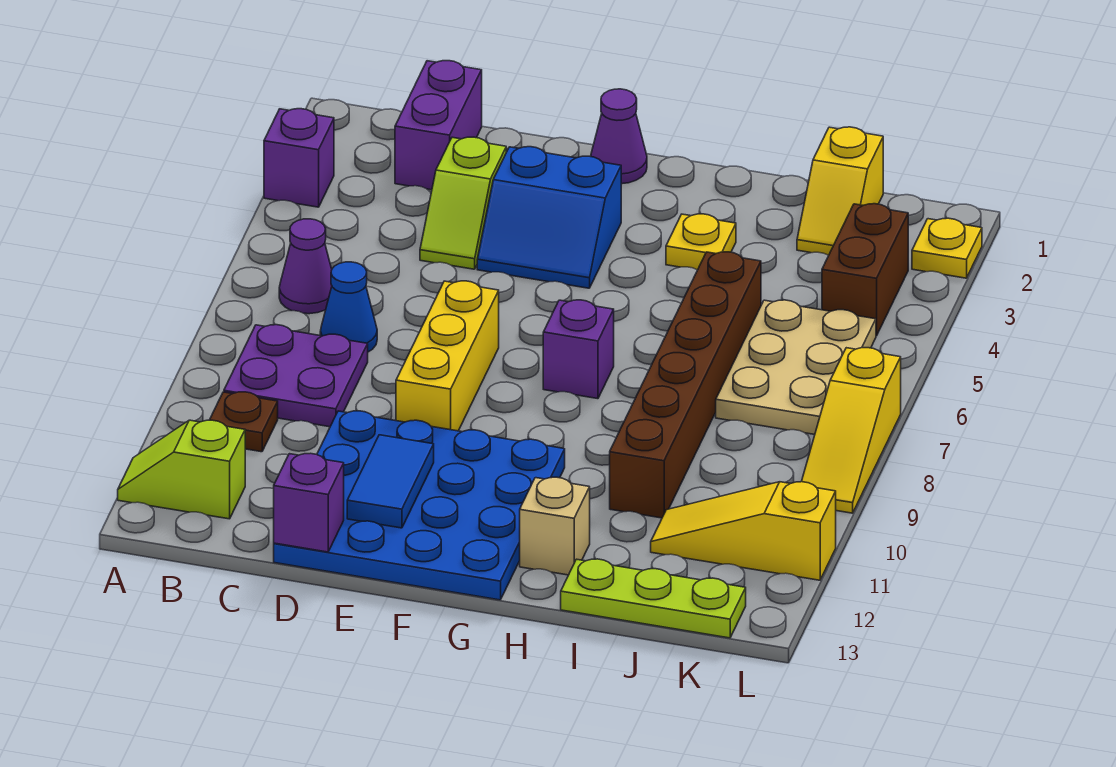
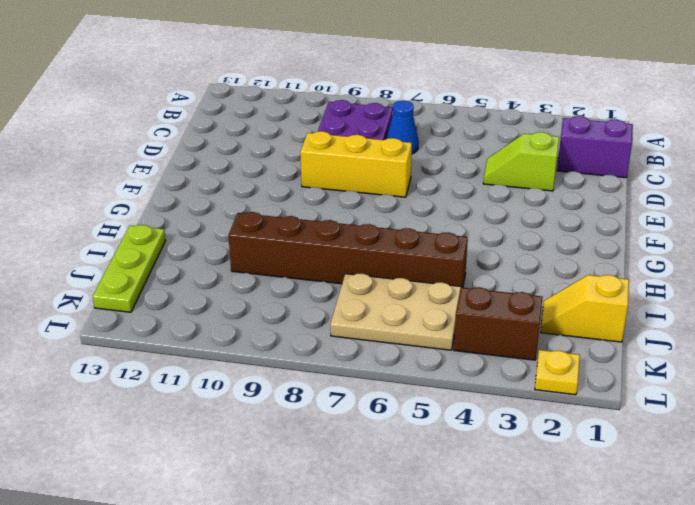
none -> purple 1x1 brick [264,109,334,207]
none -> lime 1x2 slope [118,420,245,519]
none -> purple 1x1 cone [279,219,332,314]

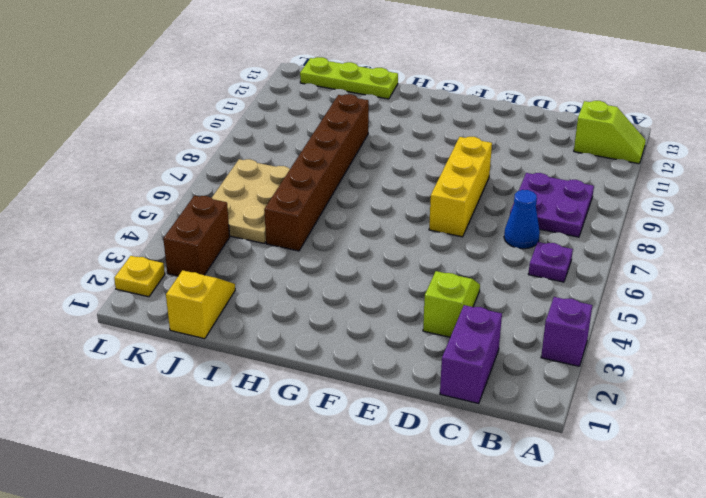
purple 1x1 plate [528,242,573,282] -> purple 1x1 cone [279,219,332,314]
none -> brown 1x1 plate [210,392,278,452]
none -> blue 4x4 plate [274,411,565,600]
none -> blue 2x2 slope [477,147,621,288]

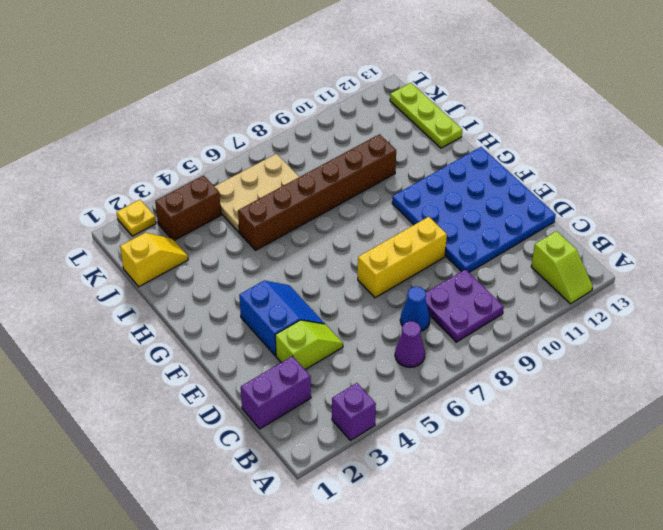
none -> brown 1x1 plate [210,392,278,452]
none -> purple 1x1 cone [591,89,647,184]
none -> purple 1x1 brick [543,300,614,399]

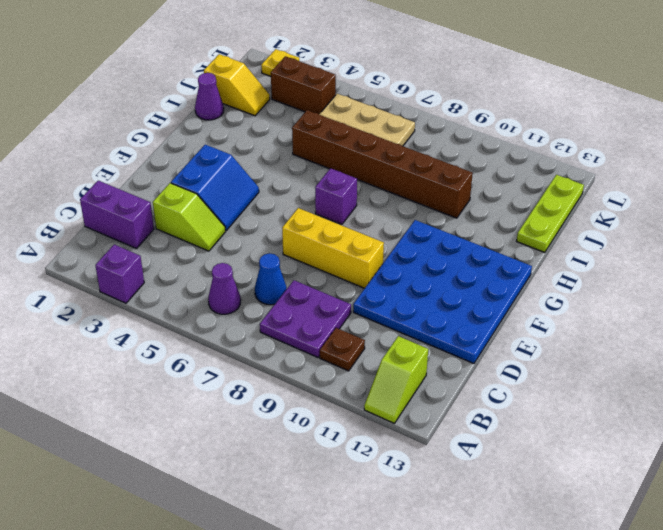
purple 1x1 cone [195,73,224,120] -> purple 1x1 cone moved to [591,89,647,184]
none -> yellow 1x1 plate [666,214,736,270]
none -> tan 1x1 brick [520,477,590,575]
none -> yellow 1x3 slope [651,482,836,580]

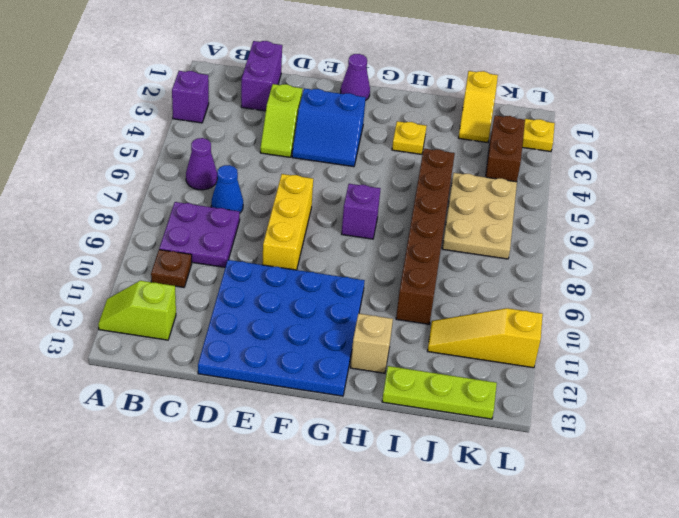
none -> yellow 1x3 slope [802,348,901,513]
none -> purple 1x1 brick [274,453,344,552]
none -> blue 1x2 tile [347,435,434,528]

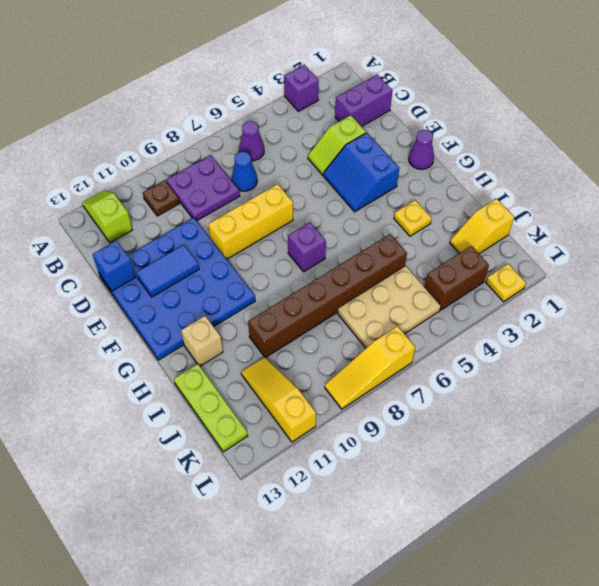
blue 1x1 brick [92,241,135,291] -> purple 1x1 brick [274,453,344,552]

